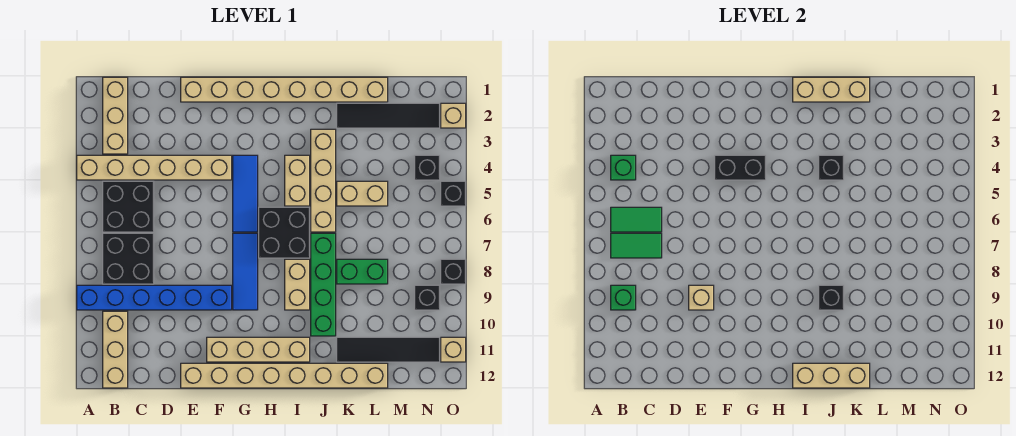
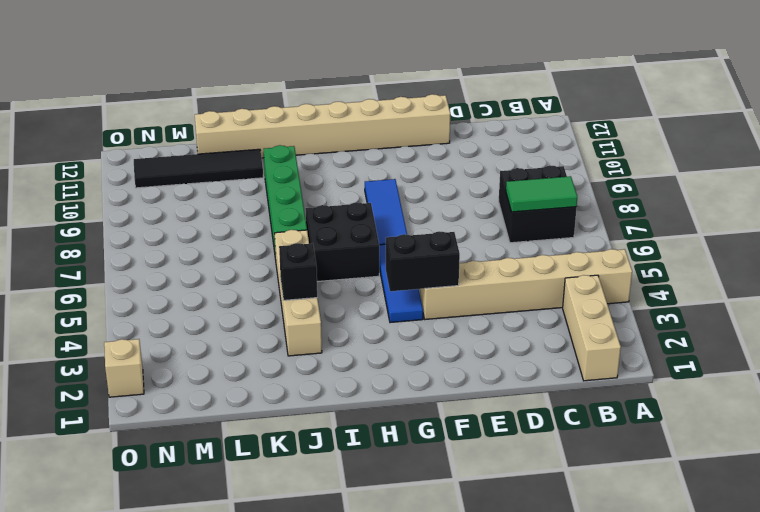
none -> blue 1x6 brick [77,285,232,310]
none -> black 2x2 brick [103,181,154,232]
none -> tan 1x3 brick [103,311,128,388]
none -> tan 1x8 brick [181,77,388,102]

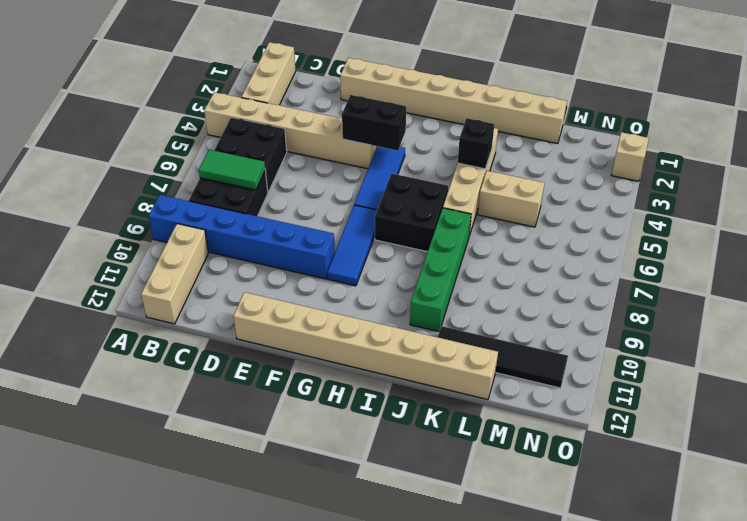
none -> tan 1x4 brick [207,337,310,362]
none -> tan 1x2 brick [285,155,310,206]
none -> tan 1x2 brick [285,259,310,310]
none -> black 1x4 tile [337,103,440,128]

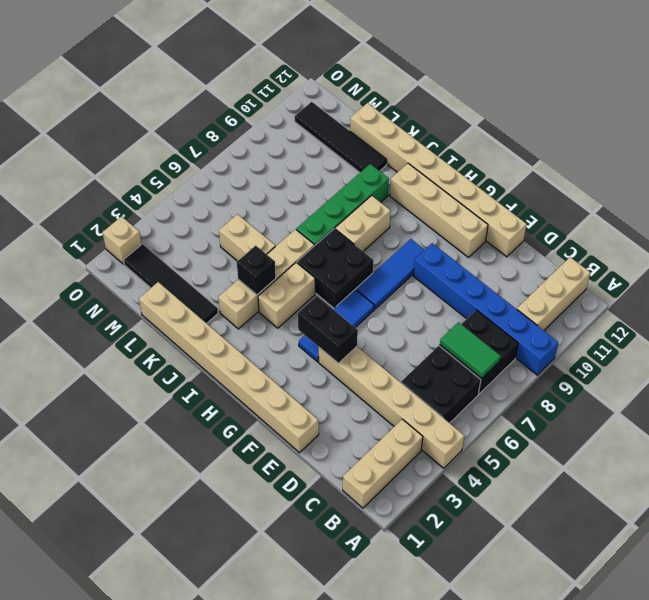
none -> green 1x2 brick [337,259,388,284]
none -> black 1x1 brick [415,155,440,180]
none -> black 1x1 brick [415,285,440,310]
none -> black 1x1 brick [441,181,466,206]

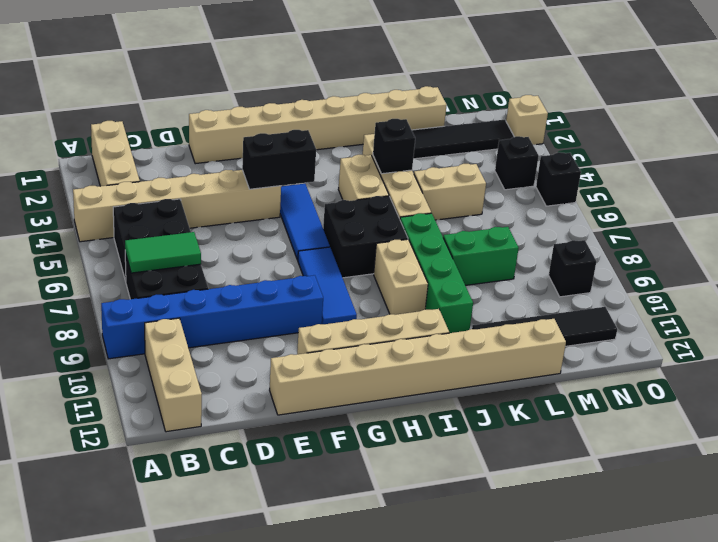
none -> black 1x1 brick [441,259,466,284]
none -> tan 1x1 brick [441,337,466,362]
none -> green 1x1 brick [611,155,636,180]
none -> green 1x2 tile [611,207,662,232]

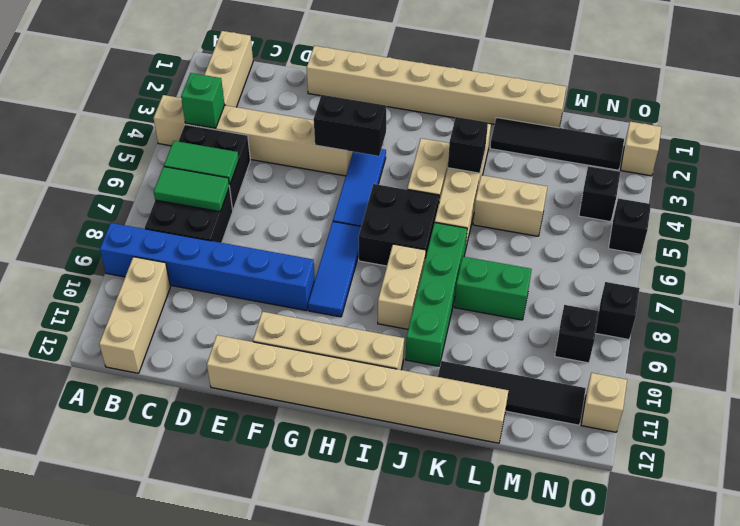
none -> green 1x1 brick [611,285,636,310]
none -> tan 1x1 brick [689,285,714,310]
none -> tan 1x3 brick [793,77,870,102]
none -> tan 1x3 brick [793,363,870,388]

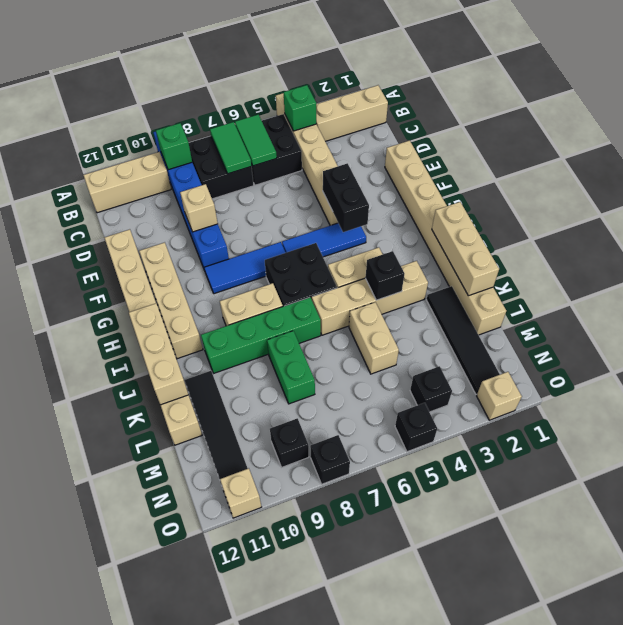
none -> black 1x1 brick [819,285,844,310]

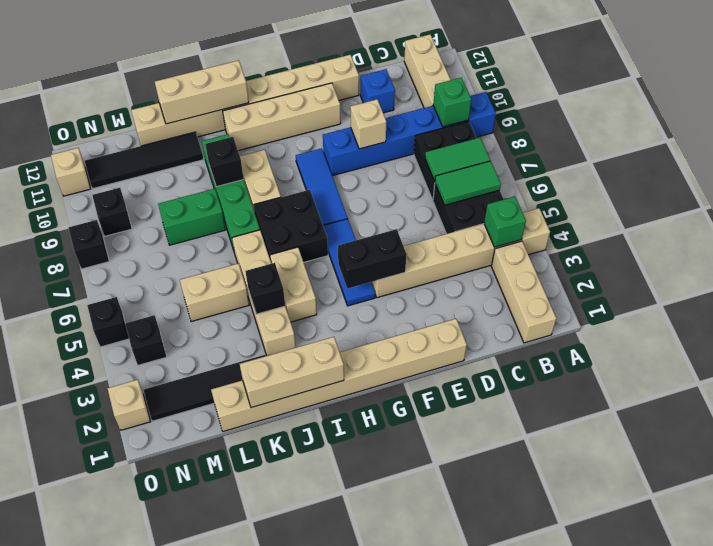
blue 1x1 brick [360,69,395,113] -> none

